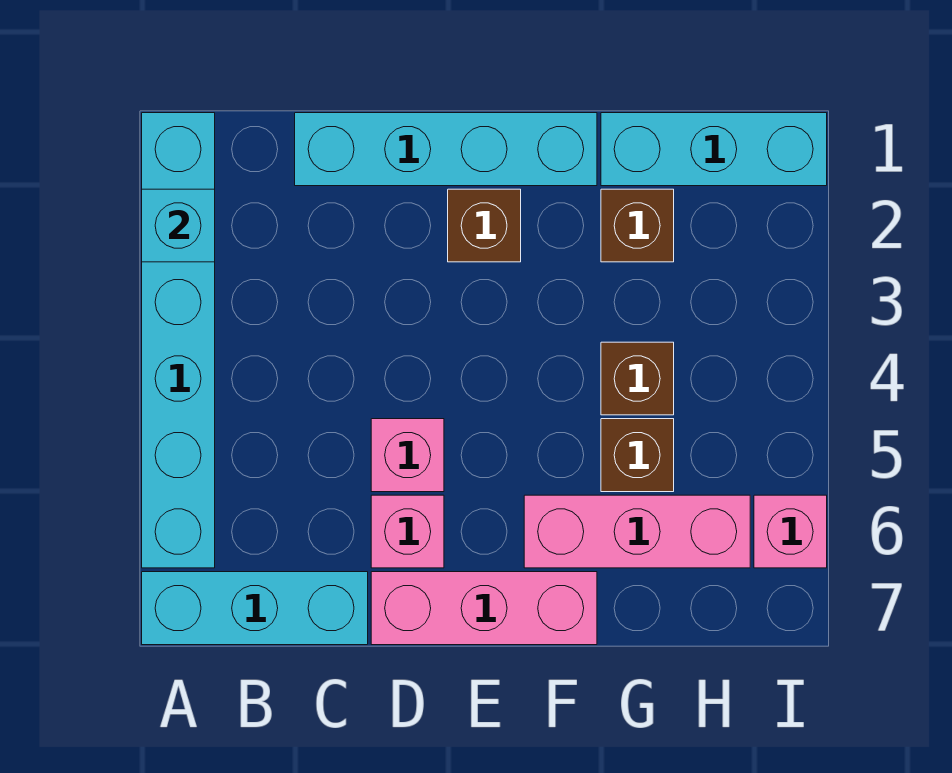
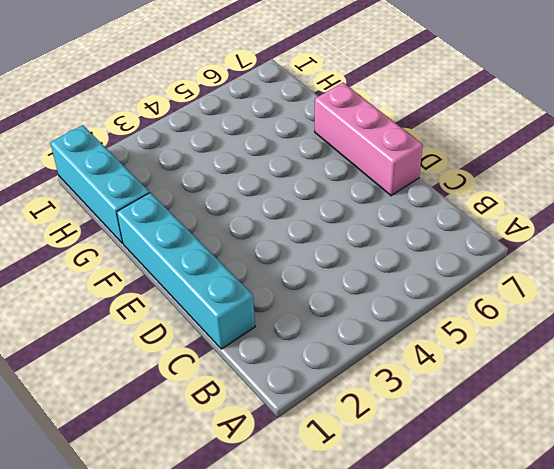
none -> cyan 1x6 brick [142,113,215,568]
none -> cyan 1x3 brick [142,572,368,645]
none -> pink 1x1 brick [371,419,444,492]

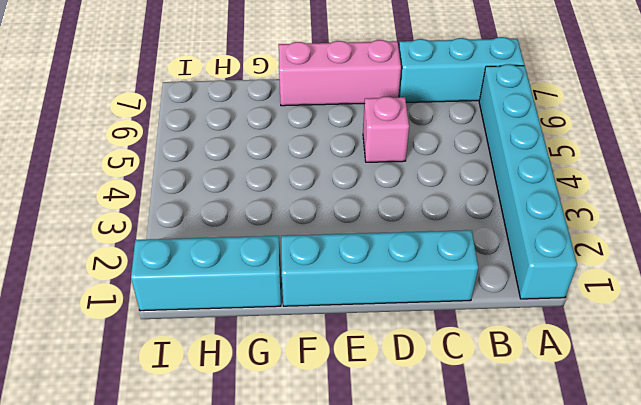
none -> pink 1x1 brick [371,495,444,568]
none -> brown 1x1 brick [448,189,521,262]
none -> pink 1x3 brick [524,495,750,568]

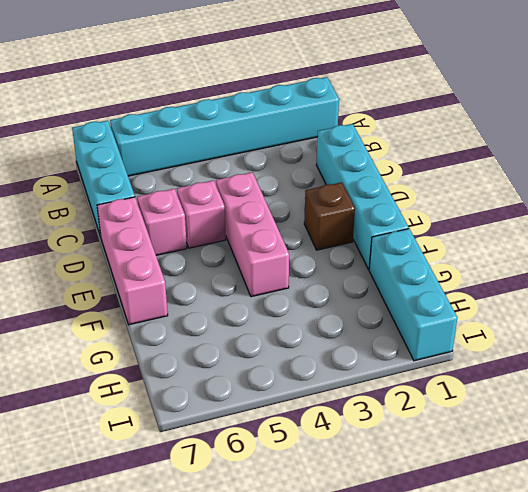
pink 1x3 brick [216,172,289,297] -> pink 1x3 brick moved to [524,495,750,568]
none -> brown 1x1 brick [601,189,674,262]
none -> brown 1x1 brick [601,342,674,415]
none -> brown 1x1 brick [601,419,674,492]

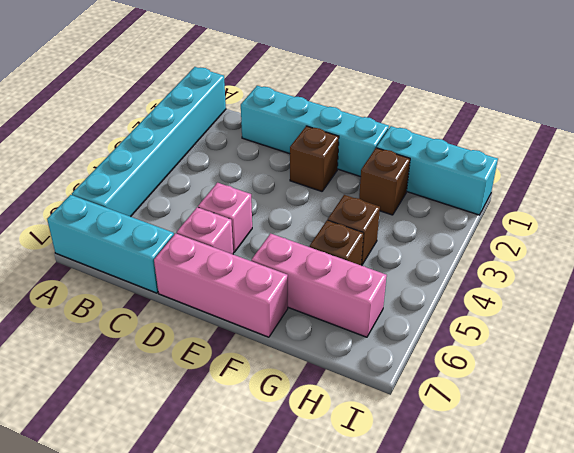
none -> pink 1x1 brick [754,495,827,568]
none -> cyan 1x1 brick [142,189,215,262]

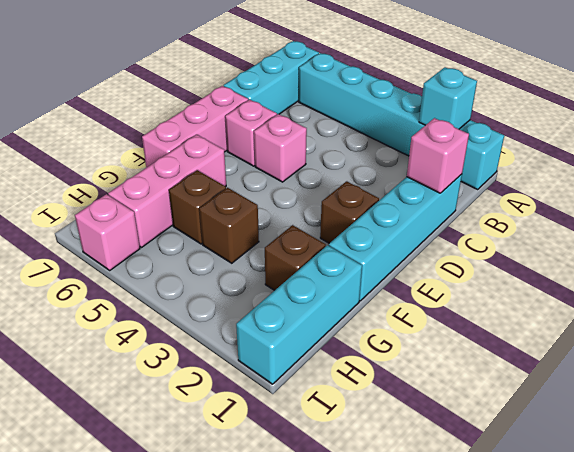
pink 1x1 brick [407,118,469,193] -> none

